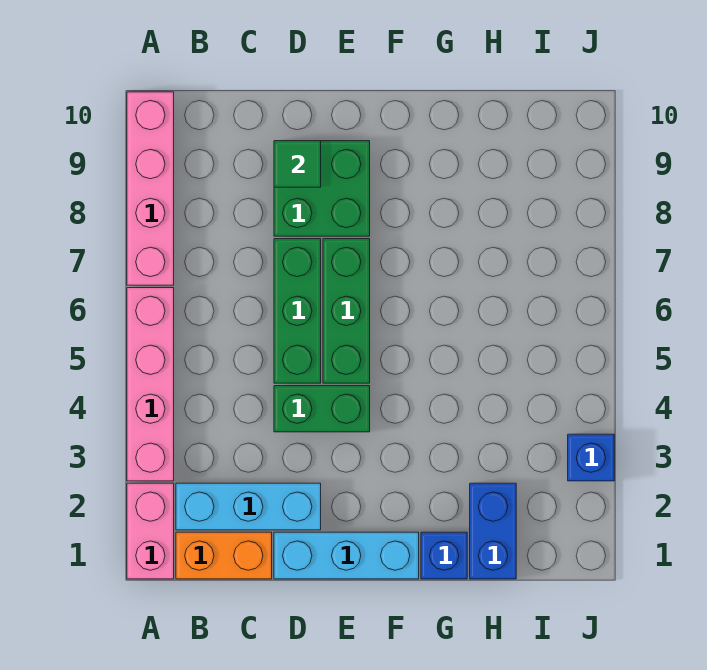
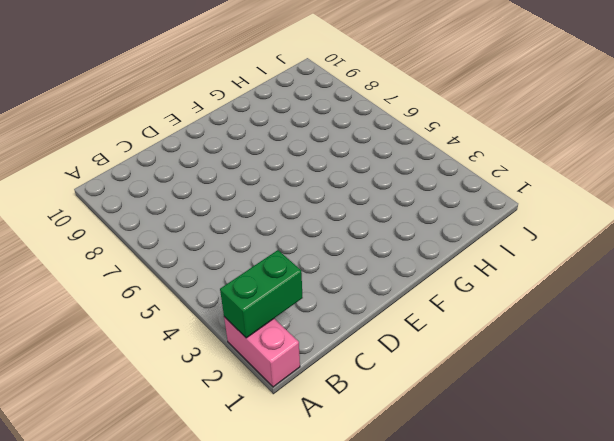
green 1x2 brick [220,250,303,338] -> green 1x2 brick moved to [274,386,370,432]
none -> pink 1x4 brick [127,288,174,481]
none -> pink 1x4 brick [127,92,174,285]
none -> orange 1x2 brick [176,532,272,579]

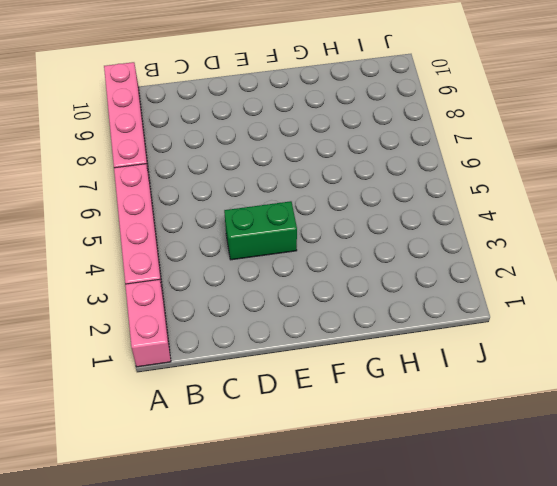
none -> orange 1x2 brick [176,532,272,579]
none -> cyan 1x3 brick [176,483,321,530]
none -> cyan 1x3 brick [274,532,419,579]

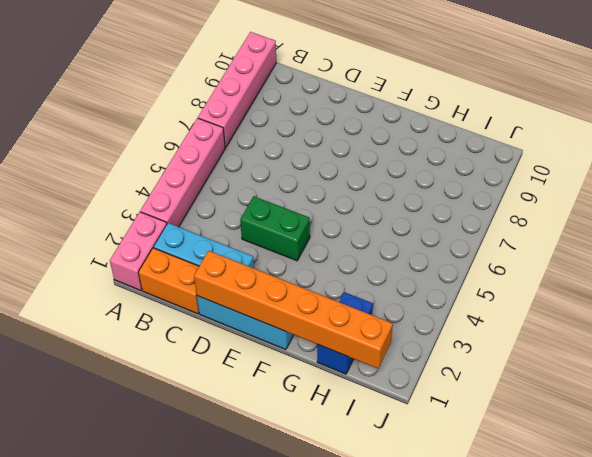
orange 1x6 brick [194,251,393,368] -> none
none -> green 1x3 brick [274,239,321,383]
none -> green 2x2 brick [274,141,370,236]
none -> green 1x3 brick [323,239,370,383]

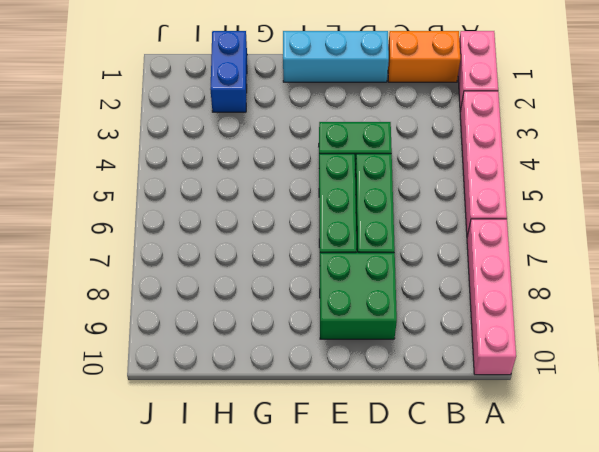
none -> cyan 1x3 brick [176,483,321,530]
none -> blue 1x1 brick [421,532,467,579]
none -> blue 1x1 brick [568,434,614,481]

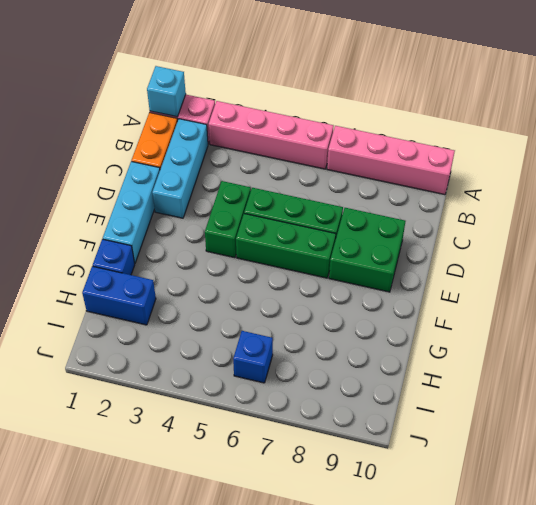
cyan 1x1 brick [147,66,186,117] -> none
blue 1x1 brick [233,331,273,383] -> blue 1x1 brick moved to [568,434,614,481]
none -> green 1x1 tile [274,141,321,187]

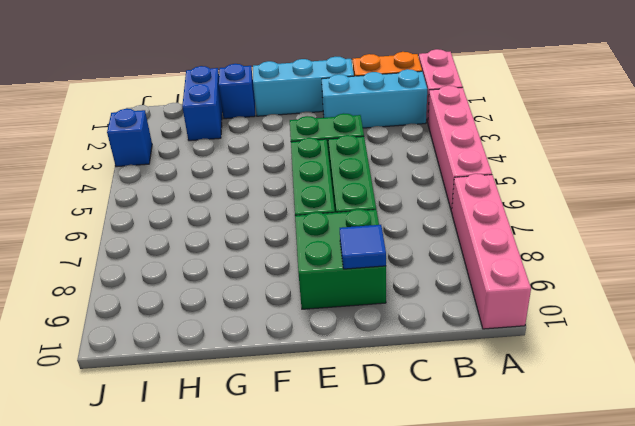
blue 1x1 tile [340,225,386,269] -> green 1x1 tile [274,141,321,187]

